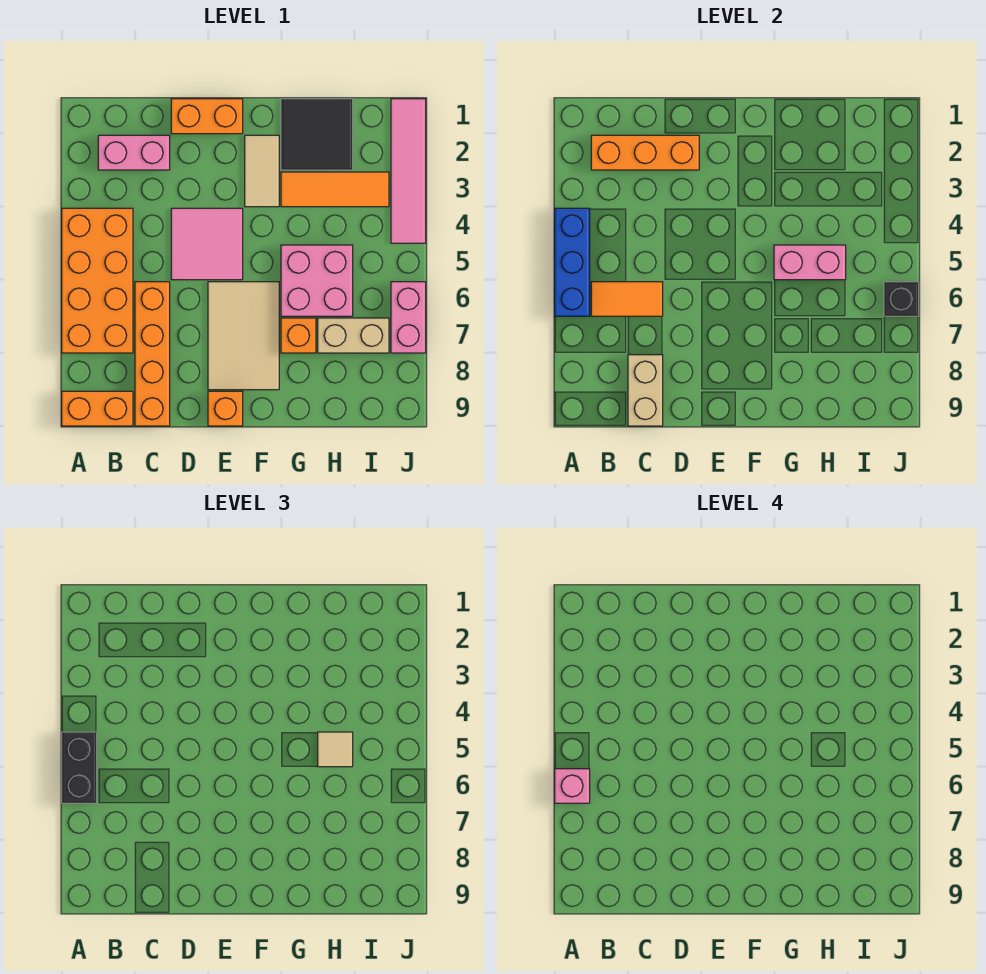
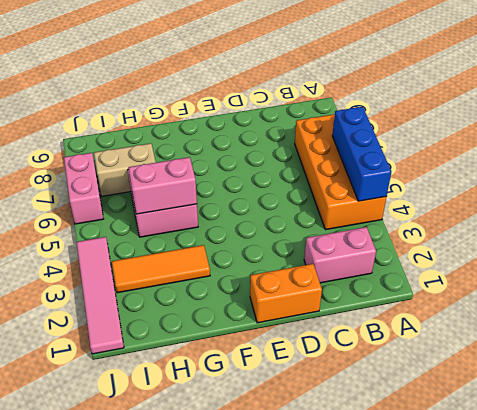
none -> orange 1x2 brick [62,391,133,426]
none -> orange 1x4 brick [135,282,170,426]
none -> pink 2x2 tile [171,208,243,280]

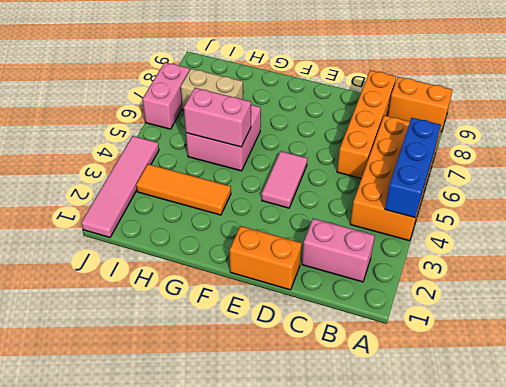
pink 1x2 tile [262,151,307,208] -> pink 2x2 tile [171,208,243,280]
none -> tan 2x3 tile [208,282,279,390]
none -> orange 1x1 brick [208,391,243,426]
none -> tan 1x2 tile [245,135,279,207]

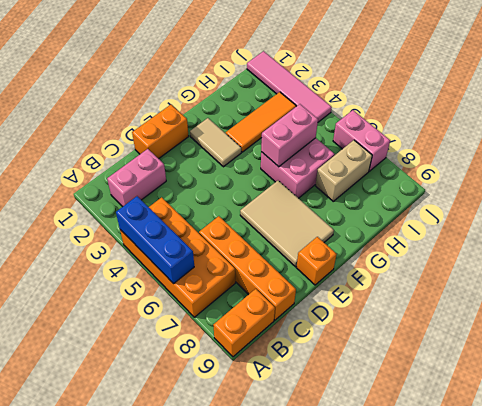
none -> pink 2x2 tile [171,208,243,280]
none -> black 2x2 tile [281,99,353,170]
none -> orange 1x1 brick [281,318,316,353]

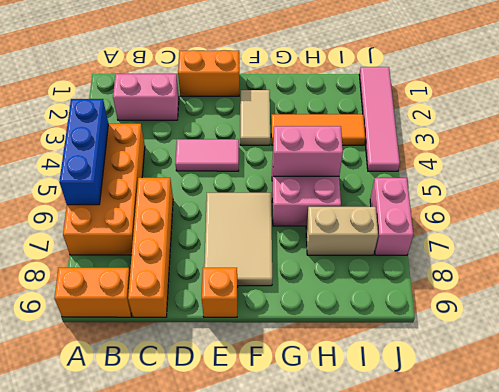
pink 1x2 tile [175,139,239,171] -> pink 2x2 tile [171,208,243,280]
none -> black 2x2 tile [281,99,353,170]
none -> orange 1x1 brick [281,318,316,353]
none -> orange 1x3 brick [591,135,699,170]

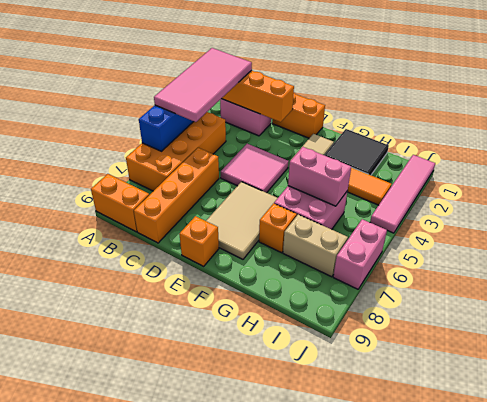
pink 2x4 tile [154,48,252,122] -> black 1x2 brick [62,732,97,803]
none -> orange 1x2 tile [591,282,663,316]
none -> tan 1x2 brick [628,355,663,426]
none -> black 1x1 brick [884,282,919,316]

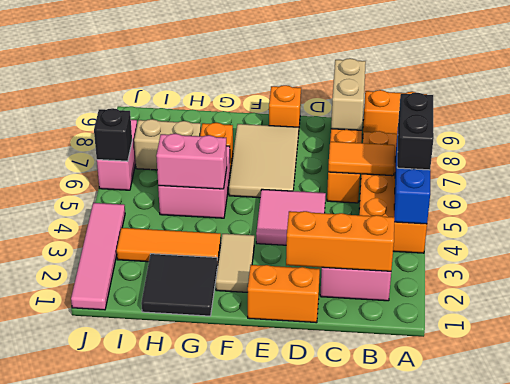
none -> tan 1x1 tile [318,732,353,767]
none -> pink 1x1 brick [555,769,590,803]

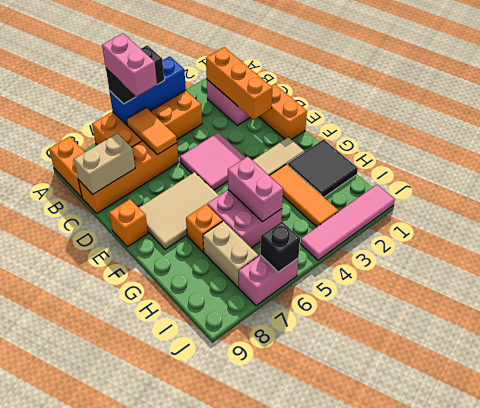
pink 1x2 brick [102,34,157,97] -> pink 1x1 brick [555,769,590,803]
none -> tan 1x1 tile [318,732,353,767]

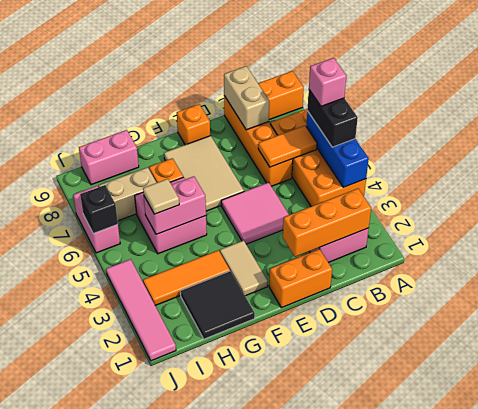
pink 1x2 brick [79,130,139,185] -> none

